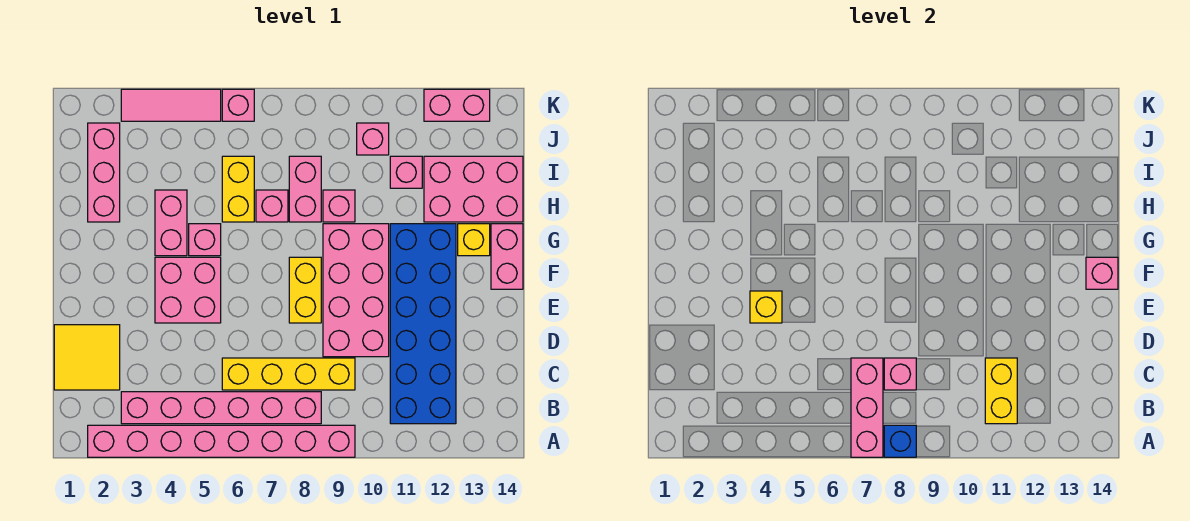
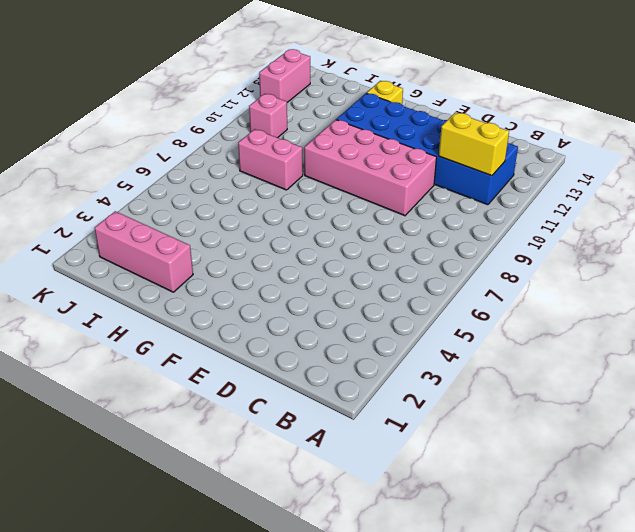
none -> pink 1x8 brick [88,425,355,457]
none -> pink 1x6 brick [121,392,321,424]
none -> yellow 2x2 tile [54,325,120,390]

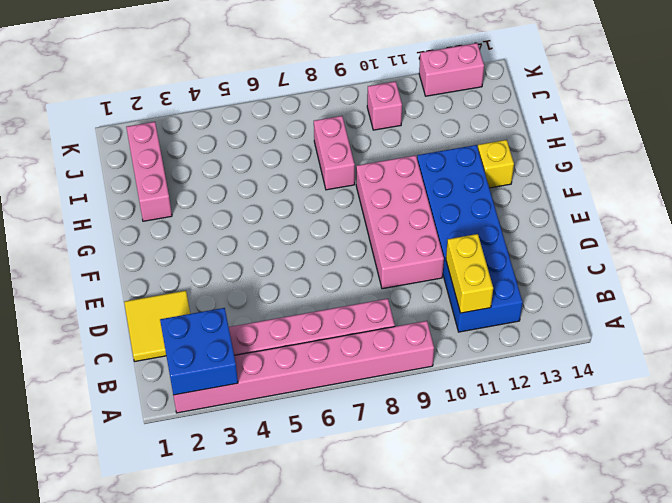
blue 2x2 brick [160,308,238,395] -> none
none -> yellow 1x4 brick [222,358,355,390]
none -> pink 2x2 brick [155,257,221,323]
none -> yellow 1x2 brick [289,257,321,323]

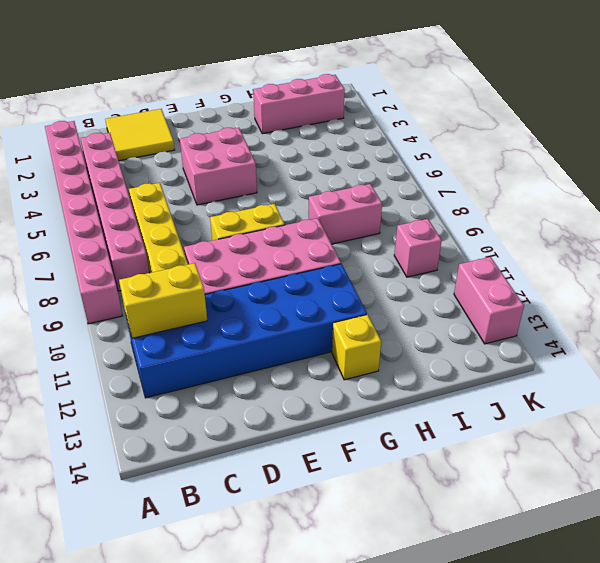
none -> pink 1x2 brick [491,224,523,289]
none -> pink 1x2 brick [155,190,187,256]
none -> pink 1x1 brick [189,224,221,256]

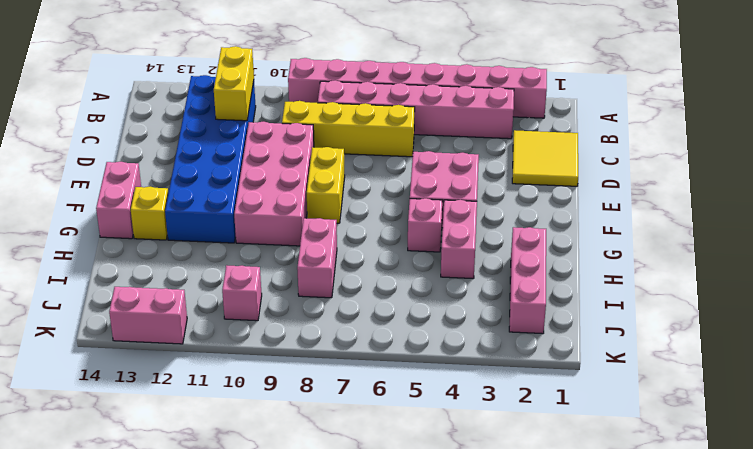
none -> yellow 1x2 brick [222,156,254,222]
none -> pink 1x1 brick [256,190,288,222]
none -> pink 1x1 brick [323,190,355,222]

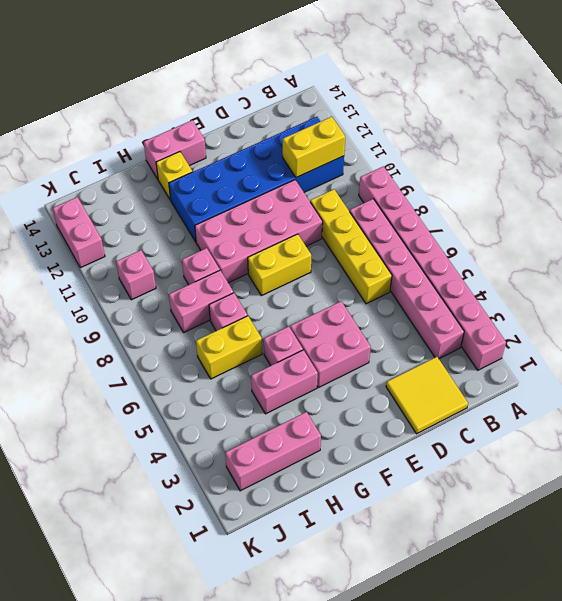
none -> pink 2x3 brick [424,156,523,222]
none -> pink 1x1 brick [390,156,422,188]
none -> pink 1x3 tile [121,89,221,121]

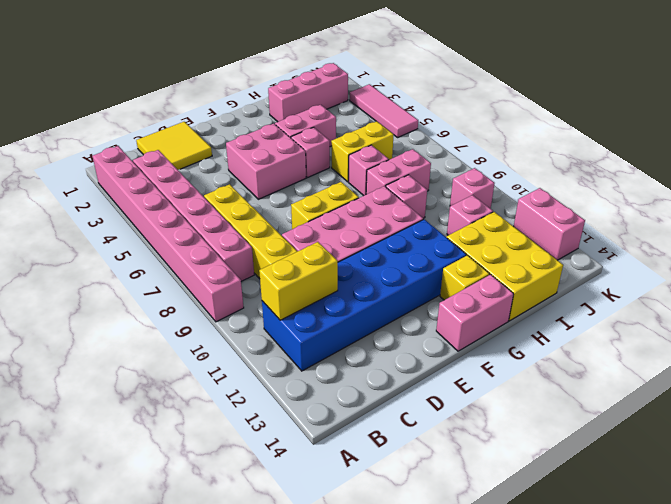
yellow 2x3 brick [447,212,563,321] -> pink 2x3 brick [424,156,523,222]
none -> pink 1x1 brick [222,89,254,121]
none -> pink 1x3 brick [851,358,883,457]
none -> blue 1x1 brick [884,425,916,457]

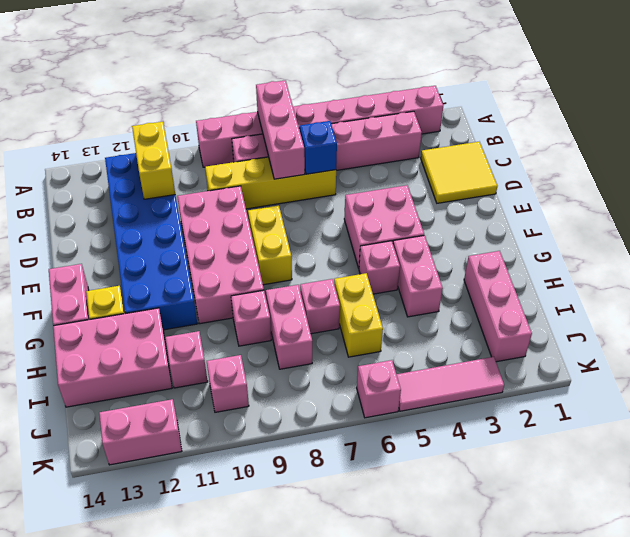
blue 1x1 brick [300,121,337,174] -> blue 1x1 brick moved to [884,425,916,457]
none -> pink 1x1 brick [884,358,916,390]
none -> yellow 1x1 brick [750,291,782,323]
none -> pink 1x1 brick [1086,257,1118,289]

